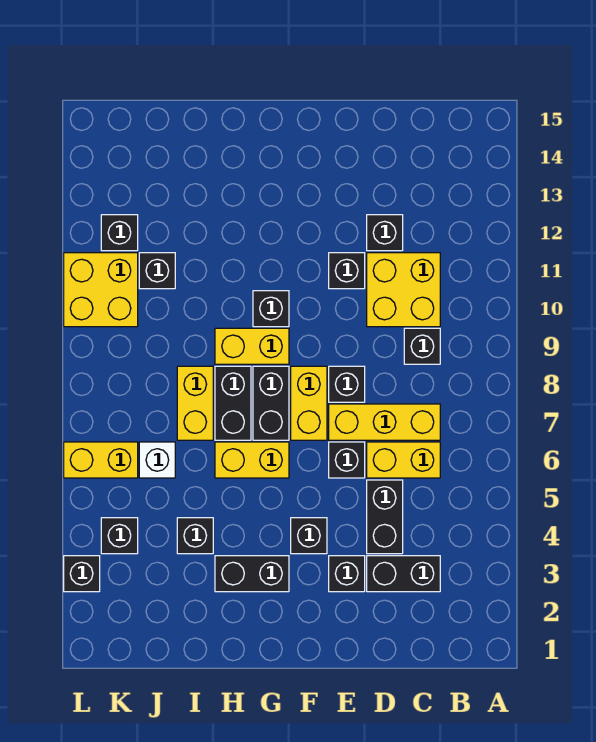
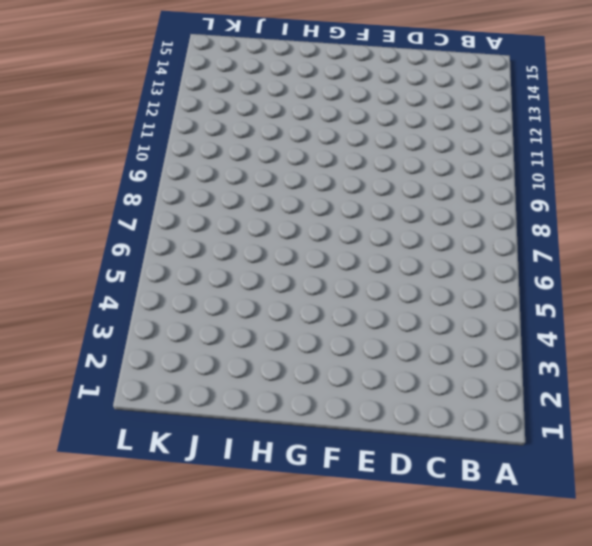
none -> black 1x2 brick [367,556,440,592]
none -> yellow 1x2 brick [367,442,440,478]
none -> yellow 1x3 brick [329,404,440,440]

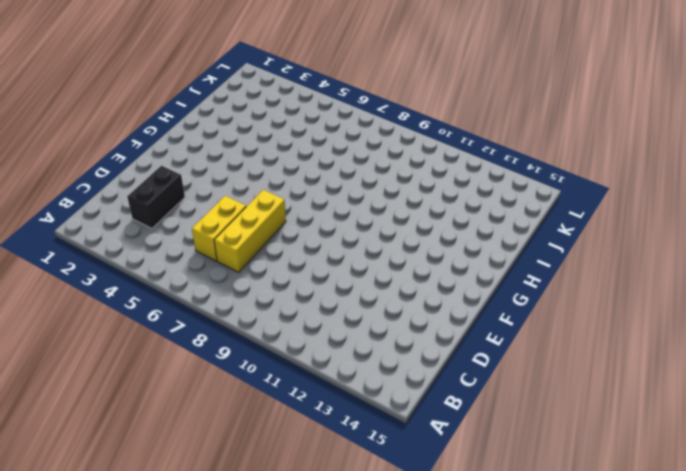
none -> black 1x1 brick [404,328,440,364]
none -> yellow 2x2 brick [367,253,440,327]
none -> black 1x2 brick [367,480,403,554]

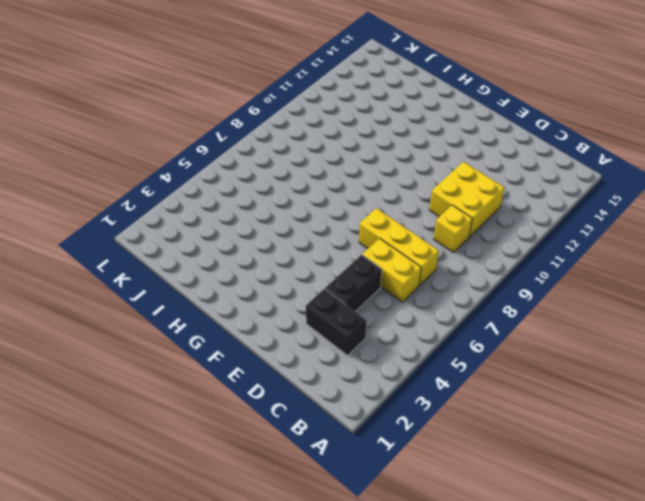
yellow 1x1 brick [434,205,472,253] -> black 1x1 brick [404,328,440,364]
none -> black 1x1 brick [367,215,403,251]
none -> black 1x1 brick [329,556,365,592]
none -> black 1x1 brick [329,442,365,478]

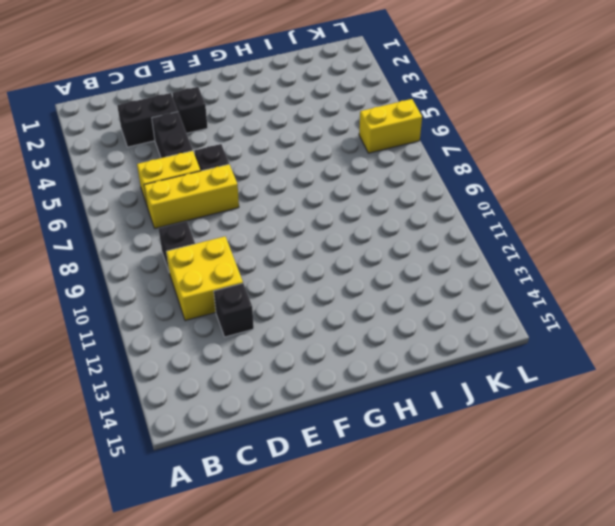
none -> black 1x1 brick [329,366,365,402]
none -> black 1x1 brick [329,253,365,289]
none -> black 1x1 brick [291,518,327,554]

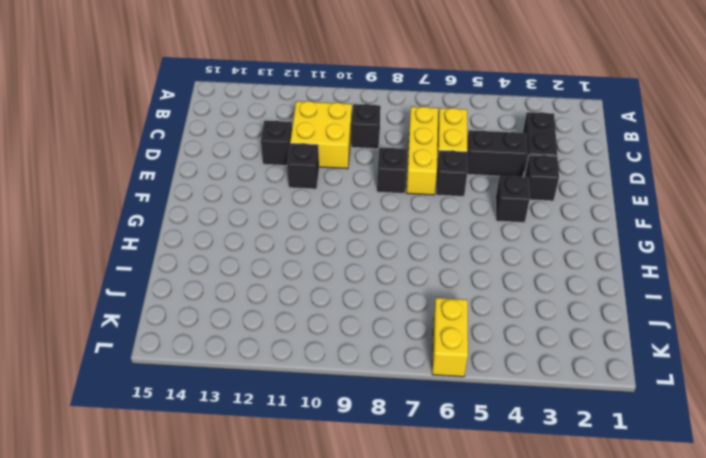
none -> yellow 1x2 brick [291,366,327,440]
none -> black 1x2 brick [215,556,289,592]
none -> yellow 1x2 brick [215,442,289,478]

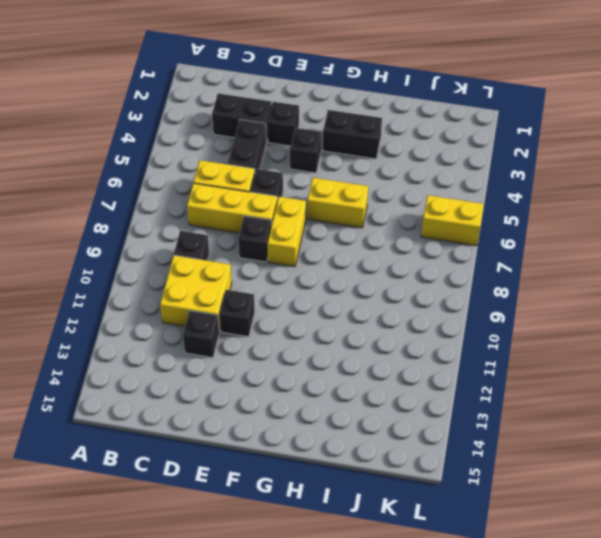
none -> black 1x2 brick [253,366,289,440]
none -> yellow 1x2 brick [215,328,289,364]
none -> black 1x1 brick [253,291,289,327]

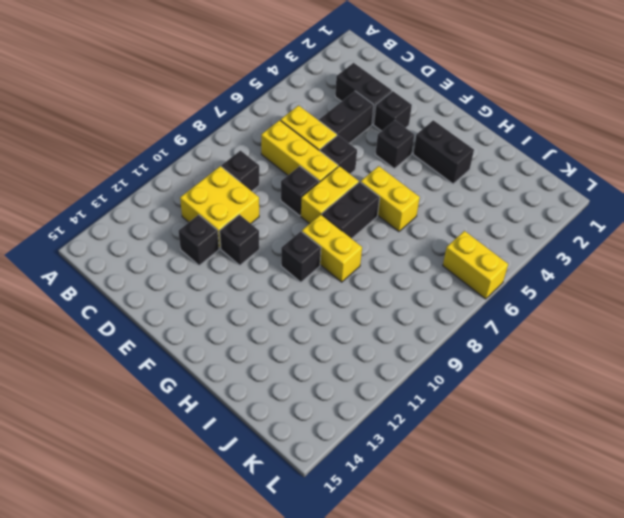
none -> black 1x2 brick [215,366,251,440]
none -> black 1x1 brick [177,518,213,554]
none -> yellow 1x2 brick [177,366,213,440]

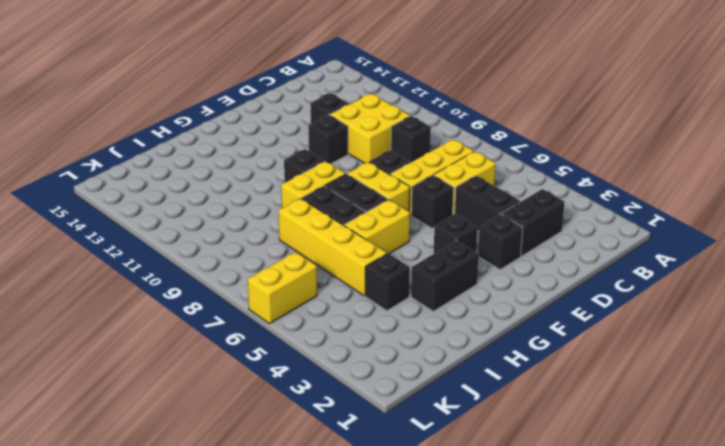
yellow 1x4 brick [278,198,387,296] -> yellow 1x2 brick [177,366,213,440]
none -> white 1x1 brick [139,442,175,478]
none -> black 1x1 brick [139,253,175,289]
none -> black 1x1 brick [101,518,138,554]

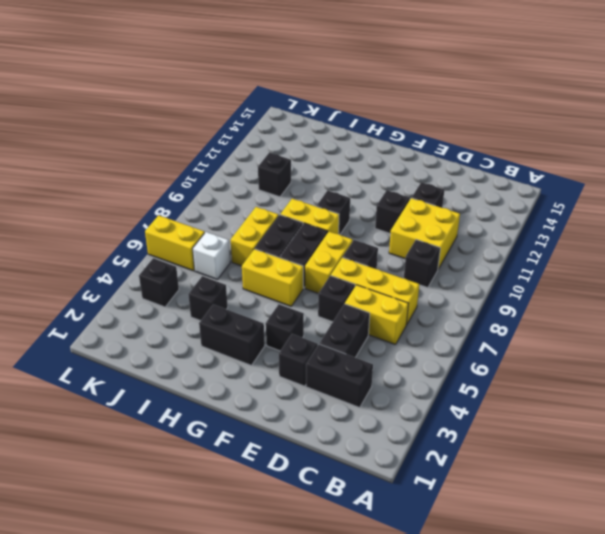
none -> yellow 2x2 brick [64,253,138,327]
none -> black 1x1 brick [101,215,138,251]
none -> black 1x1 brick [64,556,100,592]

